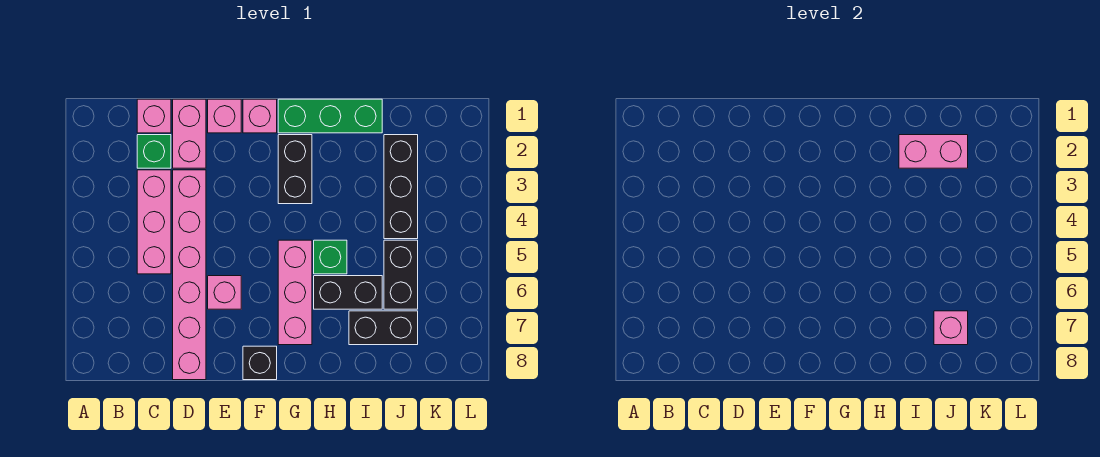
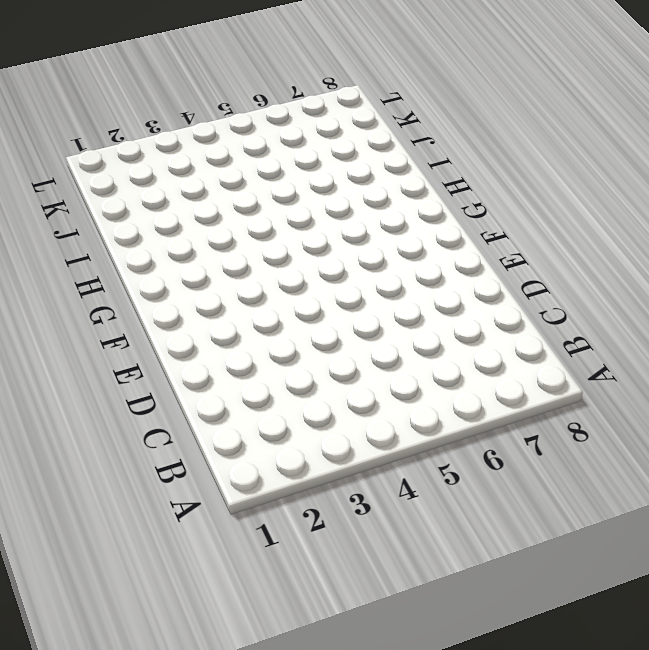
none -> pink 1x1 brick [137,99,171,133]
none -> green 1x1 brick [137,135,171,168]
none -> pink 1x3 brick [137,170,171,274]

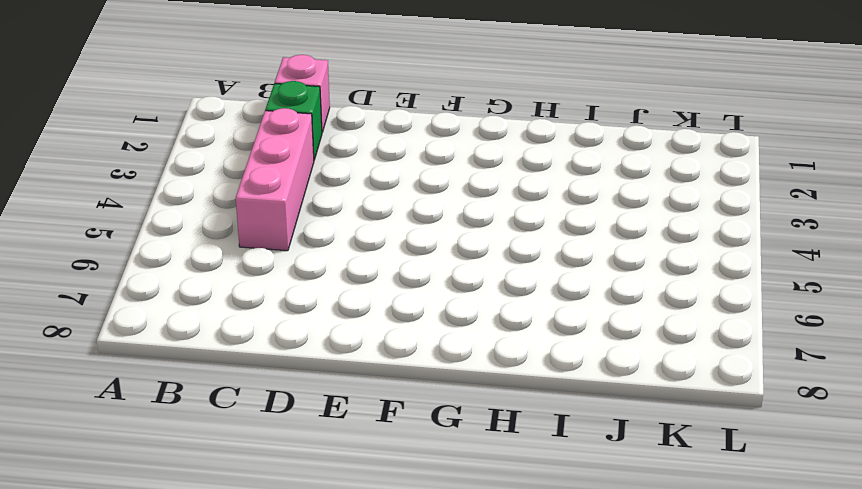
none -> pink 1x2 brick [173,99,206,168]
none -> pink 1x6 brick [173,170,206,380]
none -> pink 1x1 brick [208,99,241,133]

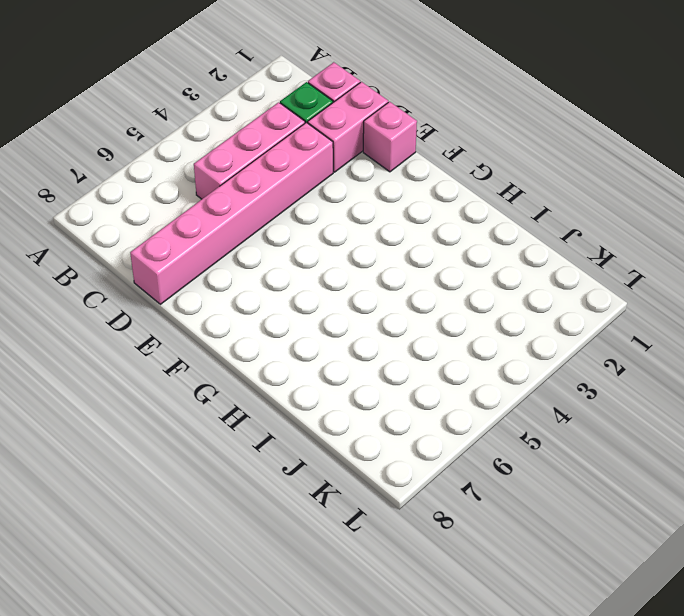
none -> pink 1x1 brick [208,276,241,309]
none -> pink 1x1 brick [243,99,277,133]
none -> black 1x1 brick [243,346,277,380]

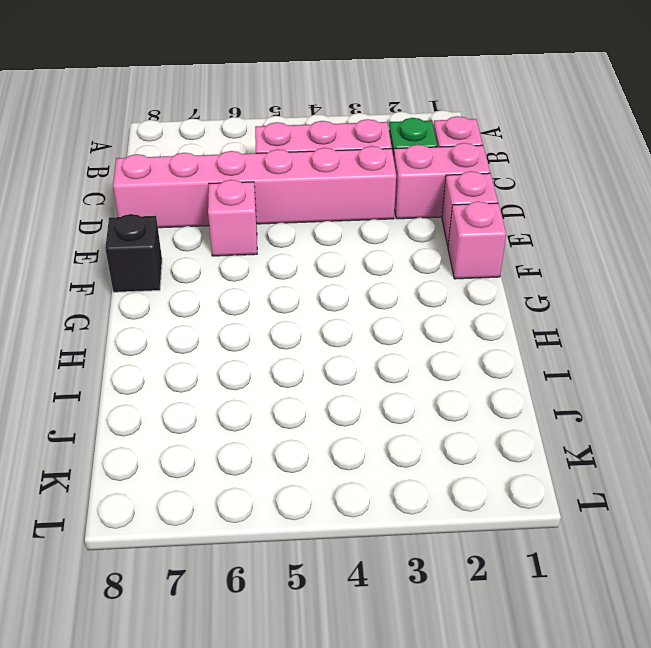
none -> green 1x3 brick [278,99,382,133]
none -> black 1x2 brick [278,135,312,204]
none -> pink 1x3 brick [278,240,312,345]

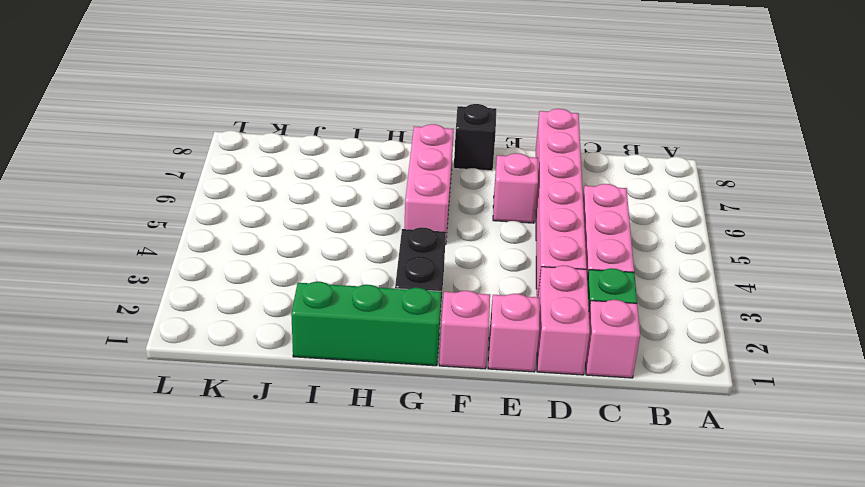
none -> green 1x1 brick [314,240,347,274]
none -> black 1x2 brick [314,276,382,309]
none -> black 1x2 brick [349,311,418,345]

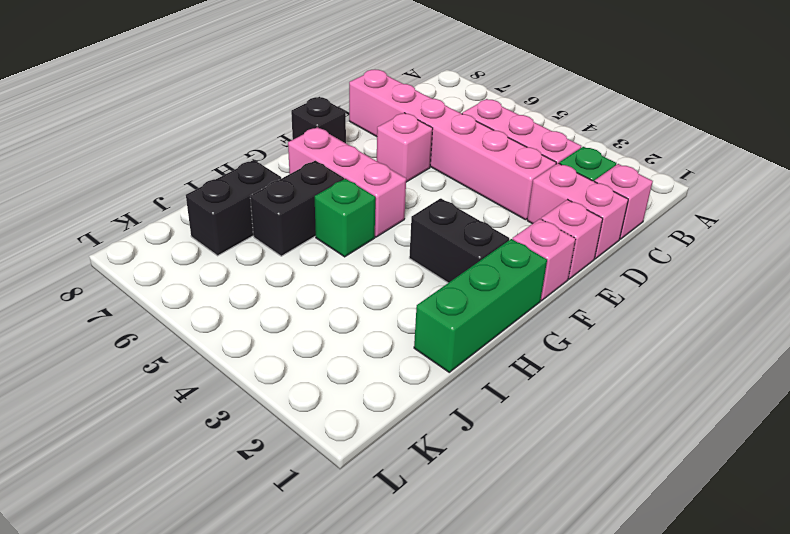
none -> black 1x3 brick [384,135,418,239]
none -> black 1x2 brick [384,240,418,309]
none -> pink 1x2 brick [899,135,968,168]

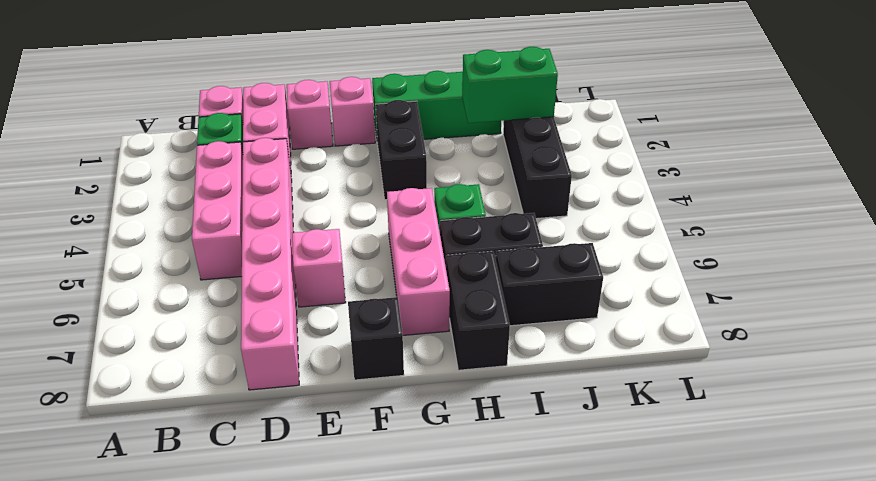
black 1x2 brick [446,251,510,370] -> black 1x2 brick moved to [384,240,418,309]
green 1x2 brick [462,47,558,123] -> pink 1x2 brick [899,135,968,168]
none -> pink 1x1 brick [934,311,968,345]

